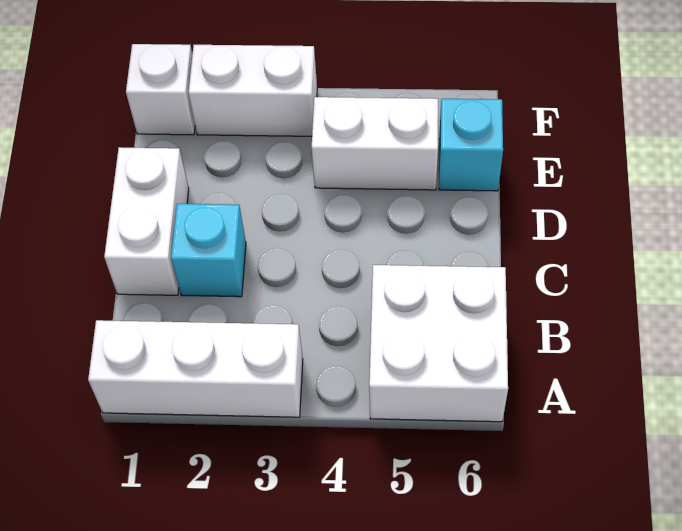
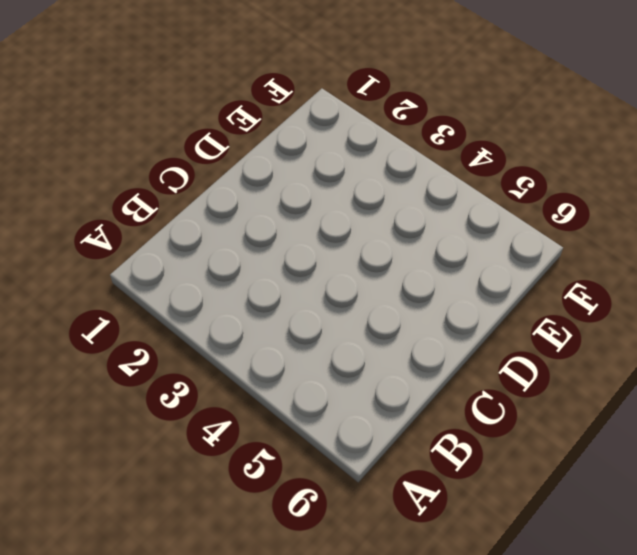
none -> white 1x3 brick [88,320,303,417]
none -> white 2x2 brick [369,265,508,422]

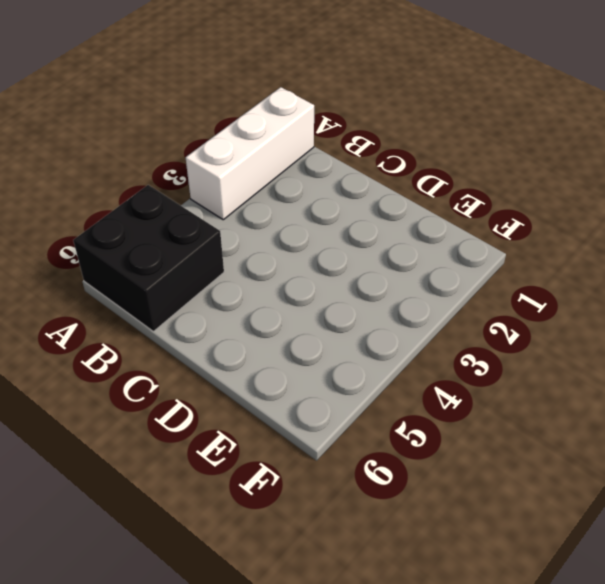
black 2x2 brick [73,185,224,331] -> white 2x2 brick [369,265,508,422]
none -> white 1x2 brick [104,147,189,295]
none -> cyan 1x1 brick [171,204,246,297]

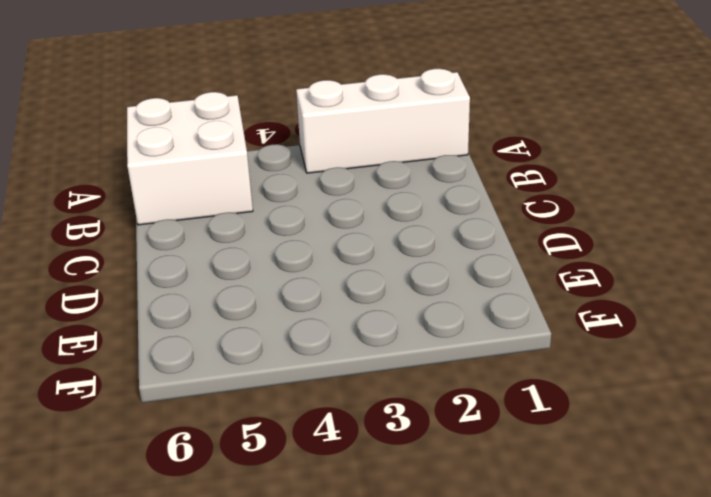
none -> white 1x2 brick [104,147,189,295]
none -> cyan 1x1 brick [171,204,246,297]

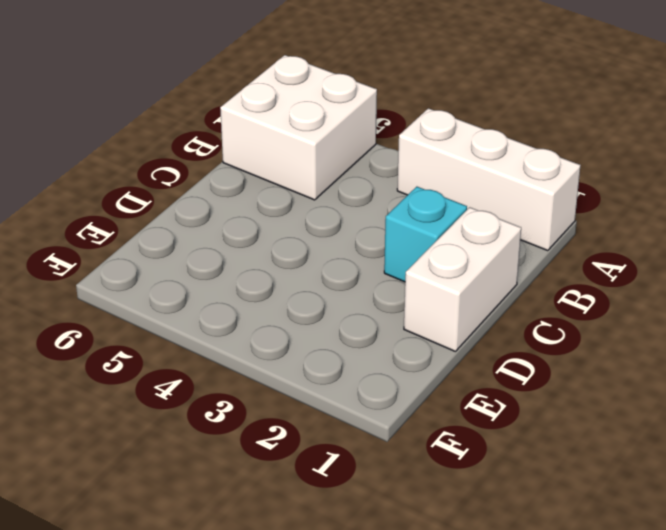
none -> white 1x2 brick [312,97,438,190]
none -> cyan 1x1 brick [439,99,503,191]

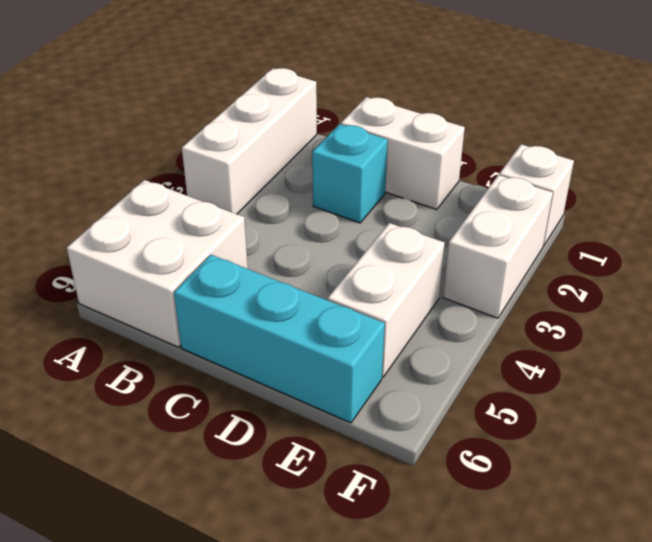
cyan 1x3 brick [174,255,385,423] -> cyan 1x1 brick [439,99,503,191]

